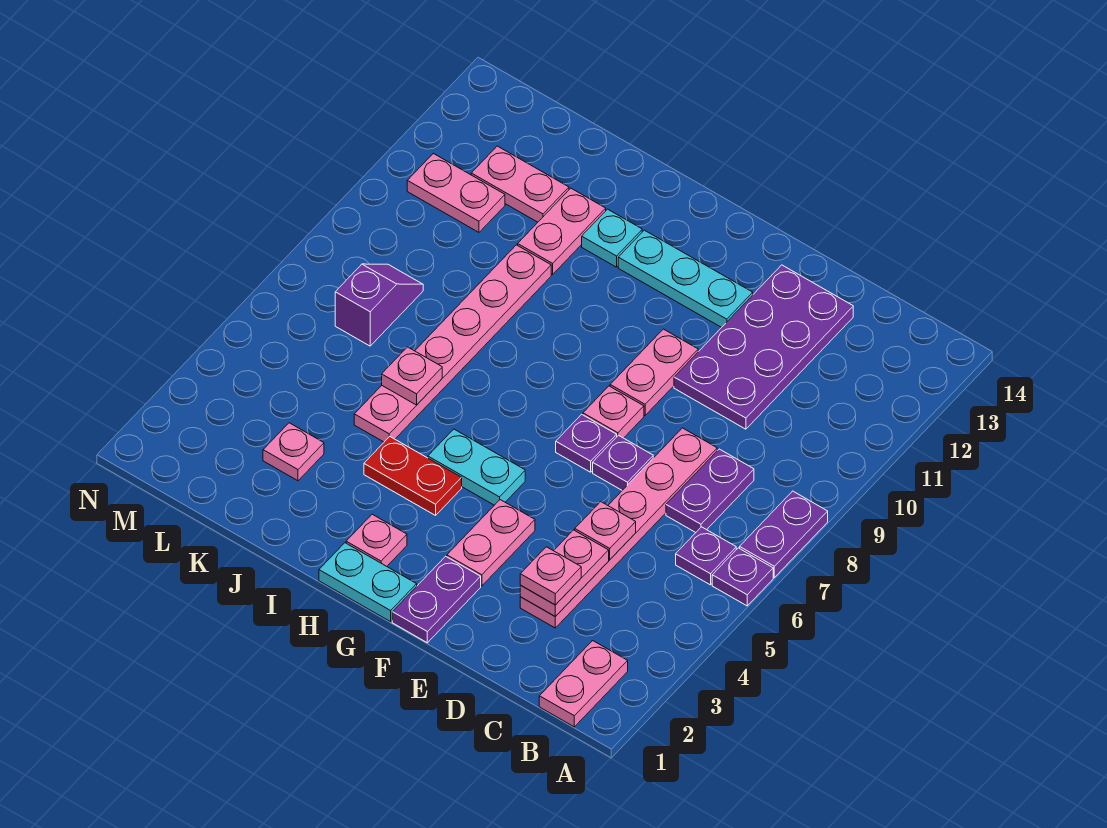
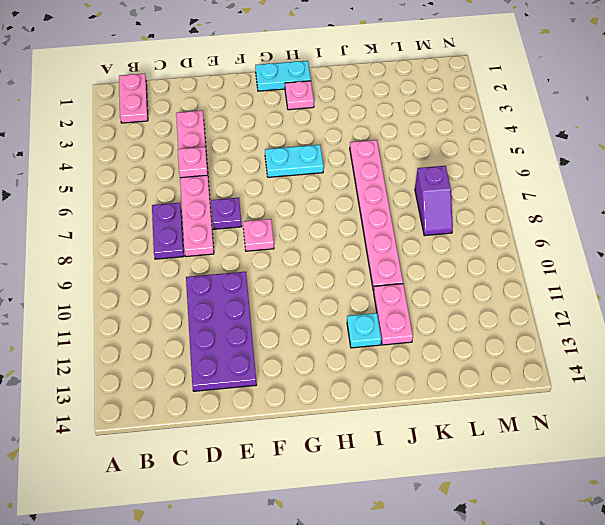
none -> purple 1x1 plate [712,548,773,606]
none -> purple 1x2 plate [740,491,828,577]
none -> purple 1x1 plate [676,527,736,585]

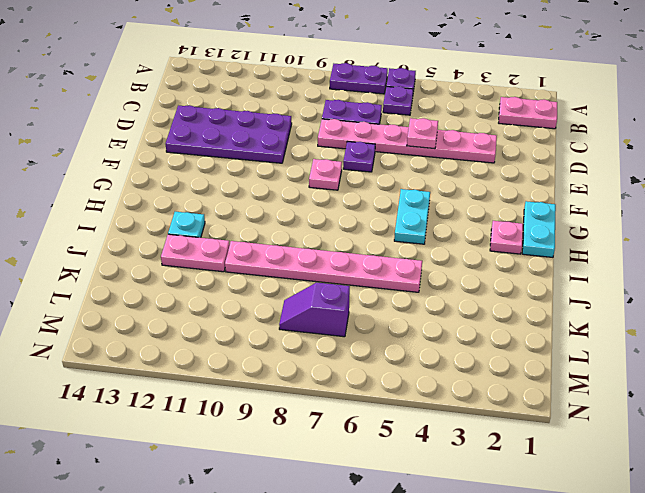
none -> purple 1x2 plate [392,556,481,643]
none -> pink 1x2 plate [447,500,535,586]
none -> purple 1x1 plate [556,414,617,472]

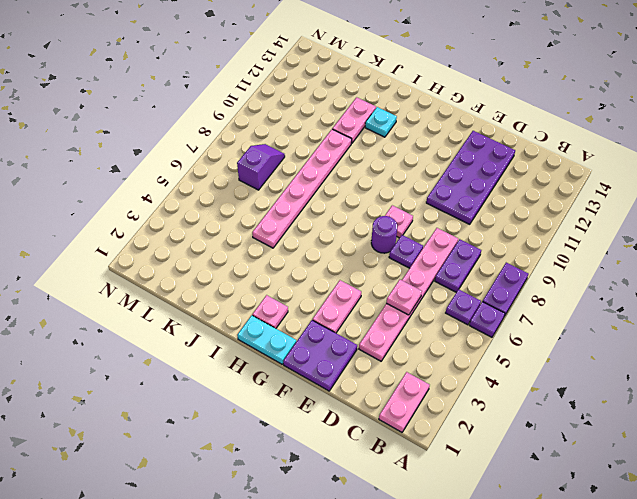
purple 2x2 plate [283,320,357,391] -> purple 1x2 plate [392,556,481,643]
purple 1x1 round brick [371,216,397,253] -> purple 1x1 plate [556,414,617,472]
none -> pink 1x2 plate [610,329,698,415]
none -> cyan 1x3 plate [618,230,753,327]
none -> cyan 1x2 plate [428,429,525,505]

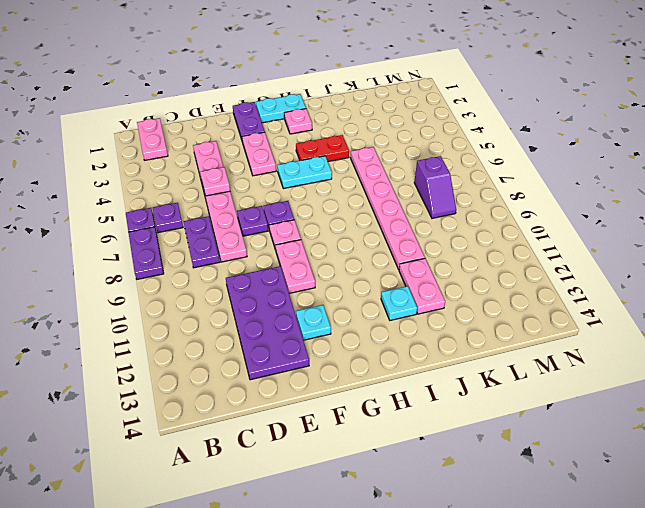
cyan 1x1 plate [296,305,331,340] -> cyan 1x3 plate [618,230,753,327]
none -> pink 1x1 plate [263,423,324,481]
none -> pink 1x2 plate [471,146,569,222]
none -> pink 1x2 plate [407,153,505,232]

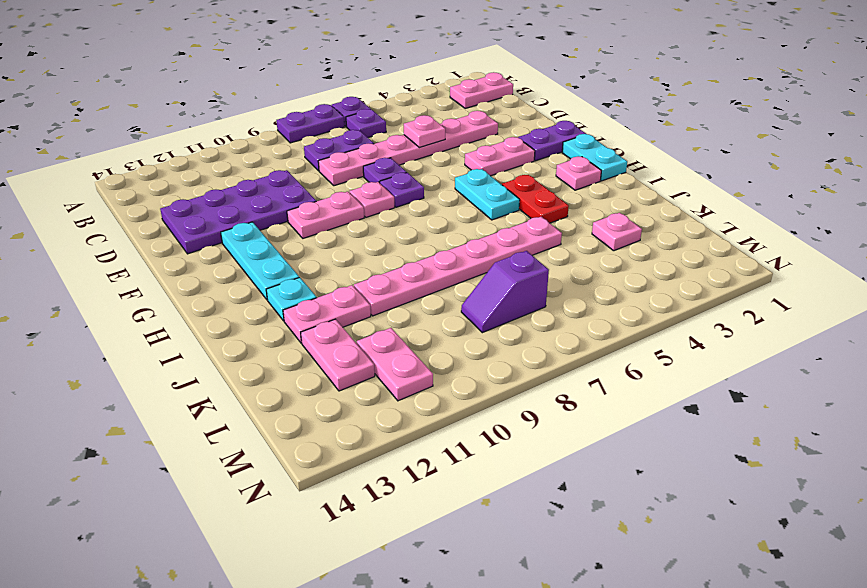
none -> pink 1x2 plate [520,530,609,616]
none -> pink 1x1 plate [382,347,442,405]
none -> pink 1x1 plate [520,547,581,605]

